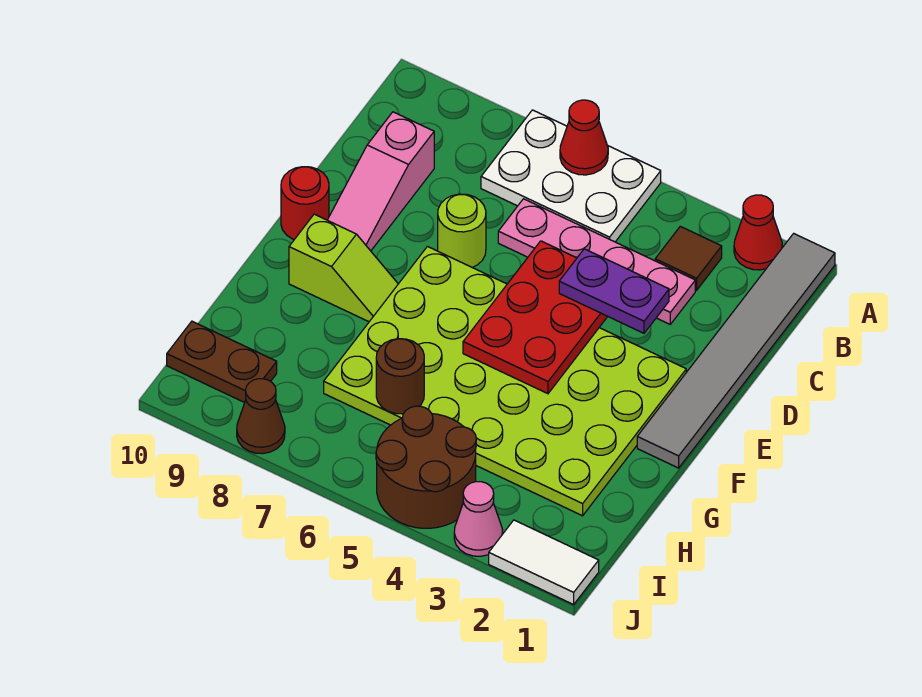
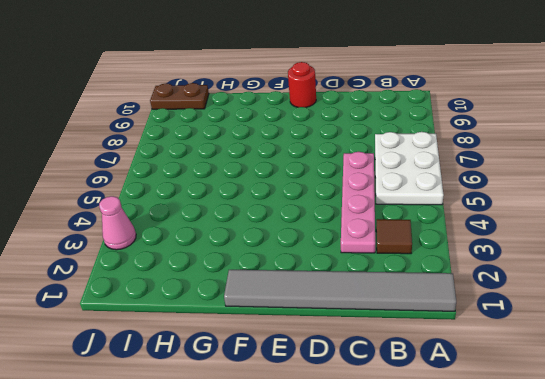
brown 1x2 plate [150,83,209,109] -> brown 1x2 plate turned to [167,321,277,403]
none -> red 1x1 cone [734,195,782,270]
none -> pink 1x3 slope [328,112,434,251]
none -> lime 1x1 round brick [438,194,486,268]

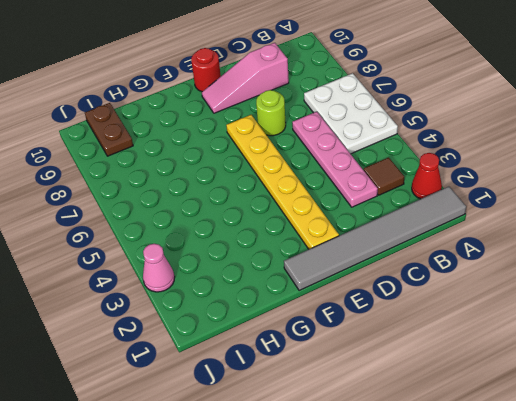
yellow 1x6 plate [226,115,339,249] -> lime 4x6 plate [324,247,686,516]
none -> lime 1x2 slope [289,214,398,322]
none -> brown 2x2 round brick [376,406,476,528]
none -> white 1x2 tile [489,520,599,605]

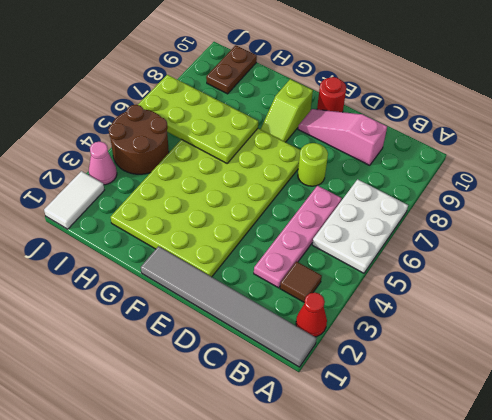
lime 2x4 plate [138,75,258,163] -> brown 1x1 round brick [376,339,424,414]
none -> brown 1x1 cone [237,379,285,454]
none -> red 1x1 cone [560,100,608,175]
none -> red 2x3 plate [463,241,608,394]

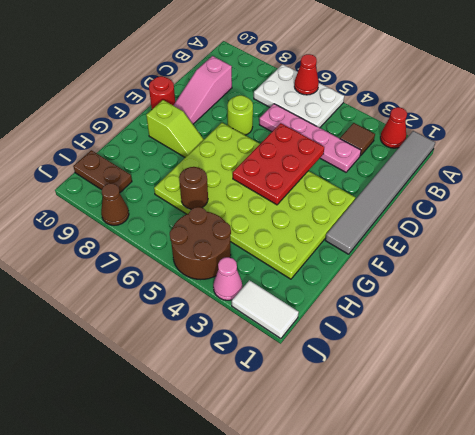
none -> purple 1x2 plate [559,249,669,333]

